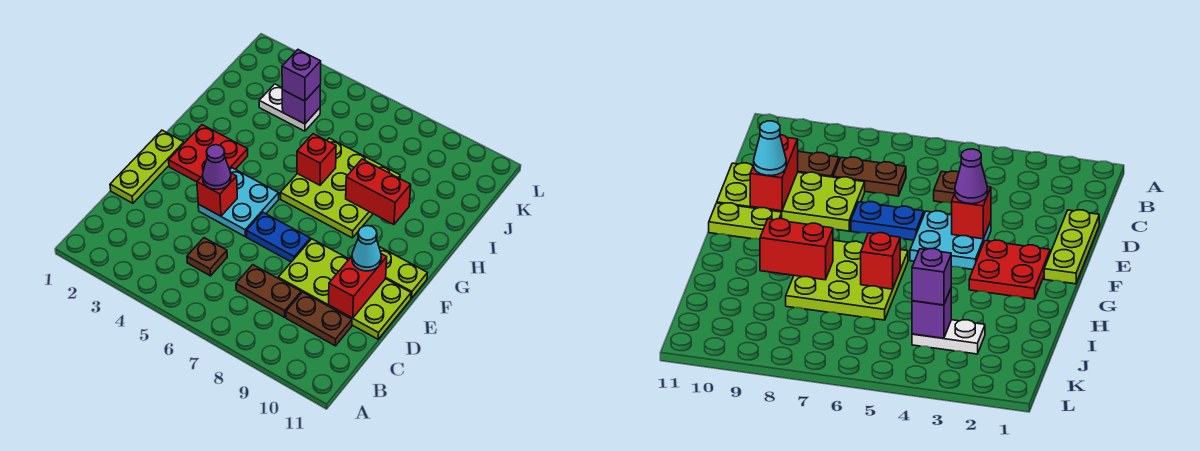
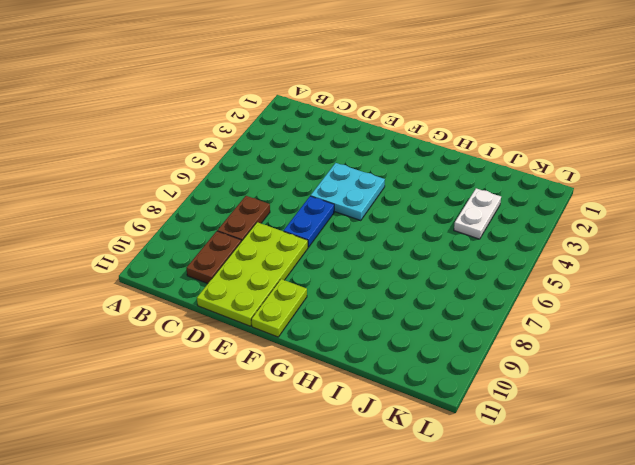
none -> brown 1x1 plate [187,238,227,276]
none -> lime 1x3 plate [110,130,184,203]
none -> red 2x2 plate [169,125,248,182]

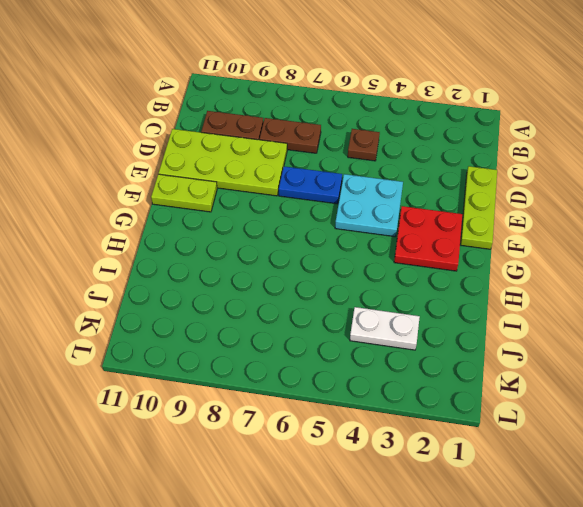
none -> lime 3x3 plate [280,138,400,238]
none -> red 1x2 brick [329,254,387,318]
none -> red 1x1 brick [197,173,237,216]

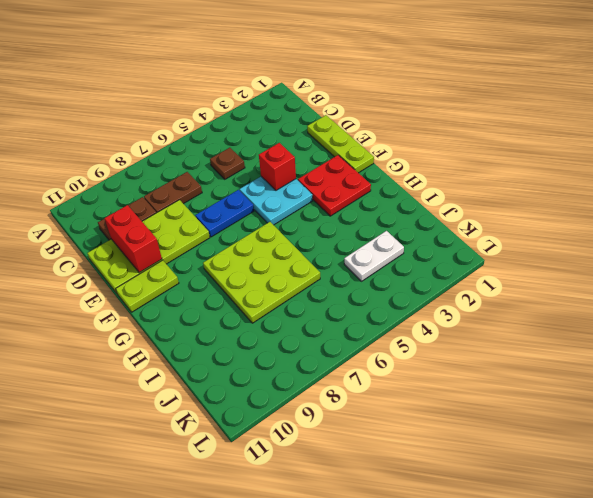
none -> red 1x1 brick [297,134,336,185]
none -> red 1x2 brick [346,159,411,225]
none -> purple 1x1 brick [282,85,320,124]

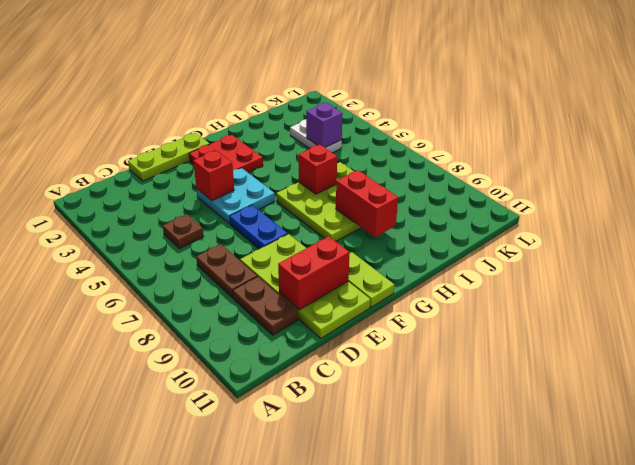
none -> purple 1x1 cone [202,145,231,190]
none -> cyan 1x1 cone [352,226,381,271]
none -> purple 1x1 brick [282,50,321,101]

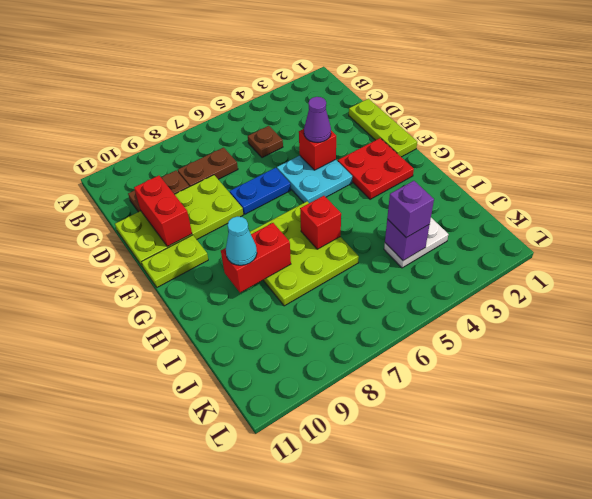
cyan 1x1 cone [226,217,257,265] -> cyan 1x1 cone moved to [352,226,381,271]

